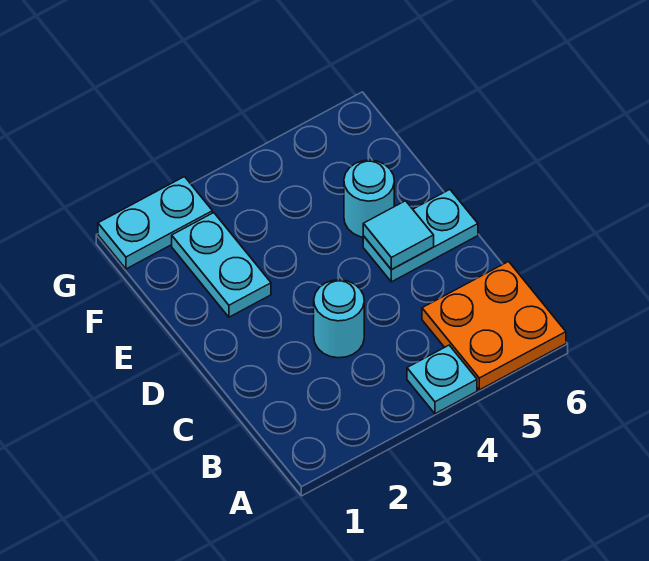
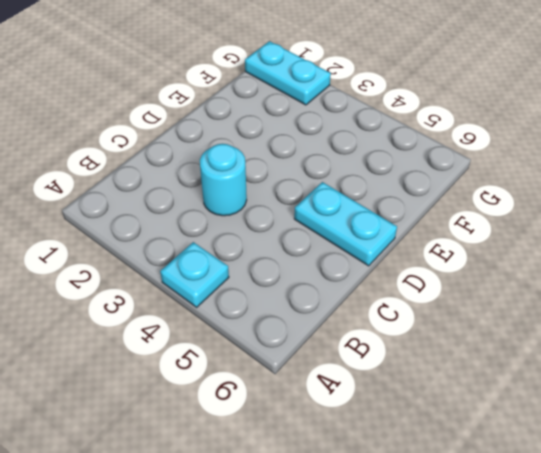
none -> orange 2x2 plate [422,262,566,390]
none -> cyan 1x2 plate [172,213,271,317]

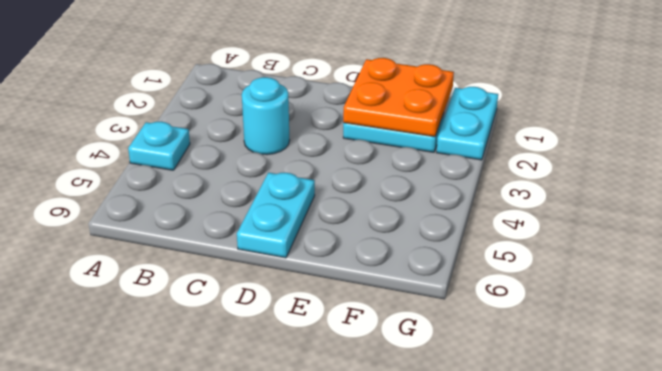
orange 2x2 plate [343,58,454,137] -> orange 2x2 plate moved to [422,262,566,390]
none -> cyan 1x1 round brick [344,160,394,237]
none -> cyan 1x1 tile [363,201,434,269]

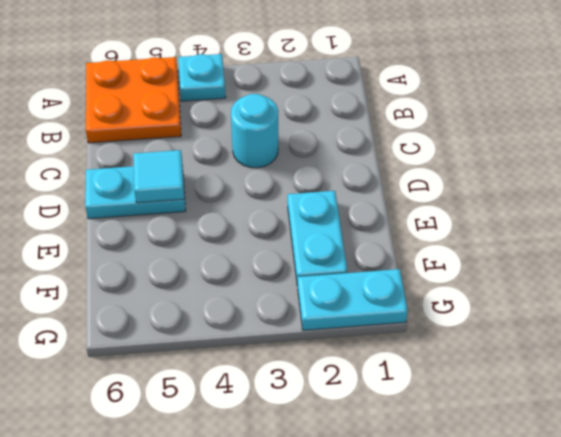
none -> cyan 1x1 round brick [344,160,394,237]

